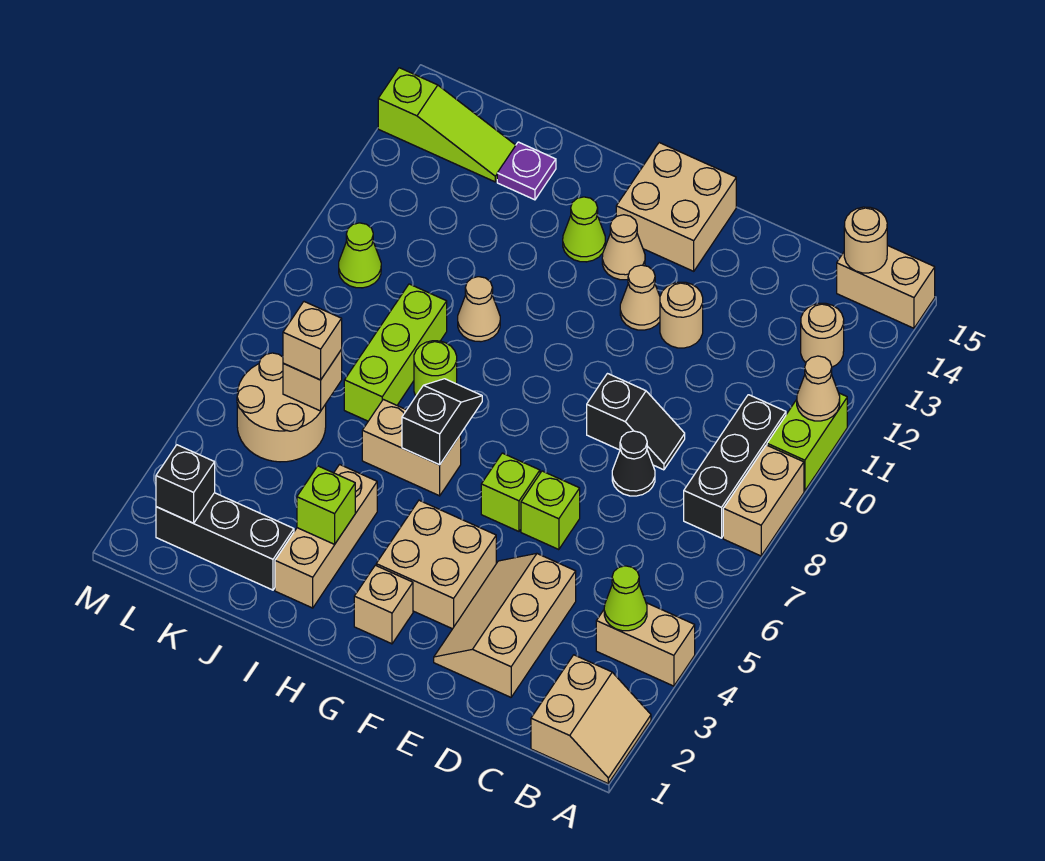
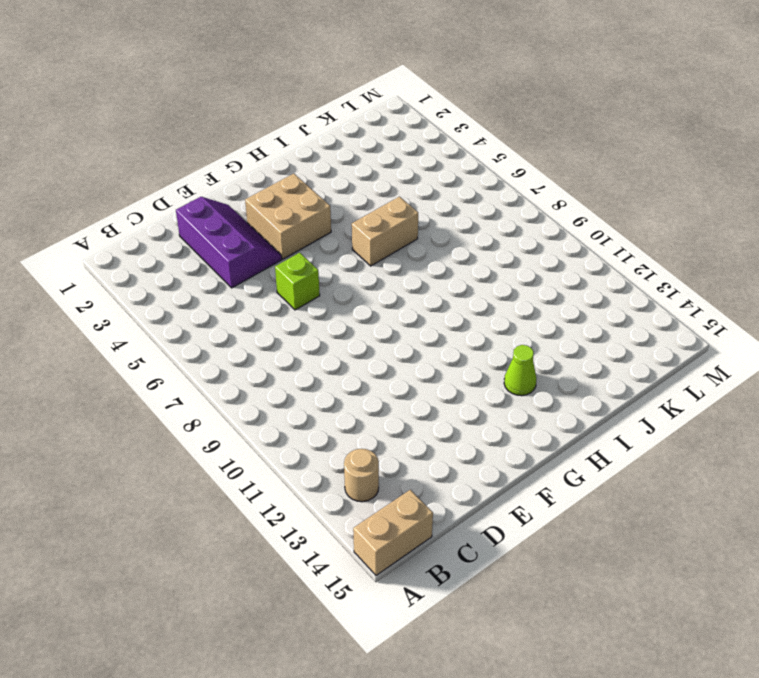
purple 2x3 slope [176,197,282,288] -> tan 2x3 slope [434,553,576,697]
none -> tan 2x2 slope [531,655,651,783]
none -> tan 1x2 brick [596,603,695,686]
none -> tan 1x2 brick [723,445,804,556]
none -> lime 1x2 brick [767,393,847,491]

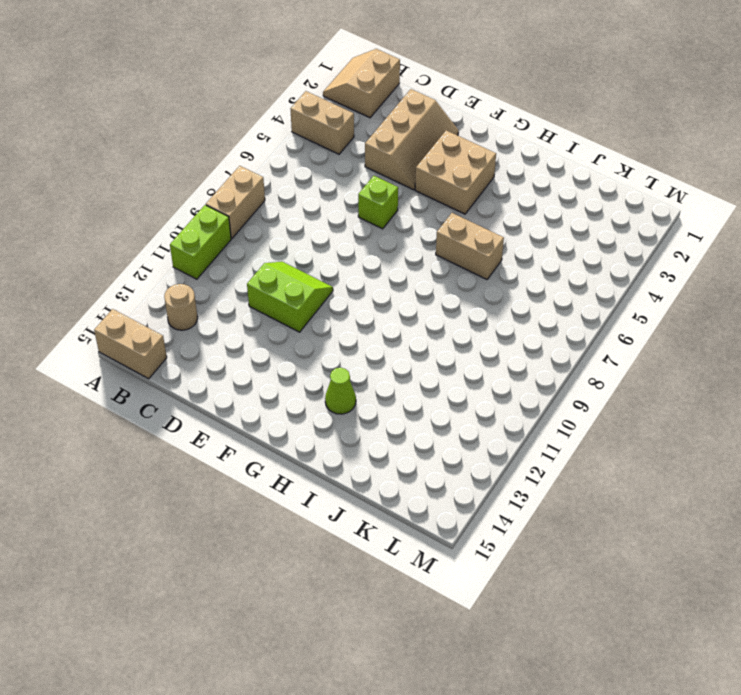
lime 2x2 slope [247,262,333,332] -> none
none -> black 1x3 brick [684,395,786,538]
none -> black 1x1 cone [612,431,655,496]
none -> black 1x2 slope [587,374,685,470]
none -> tan 1x1 round brick [660,282,703,348]

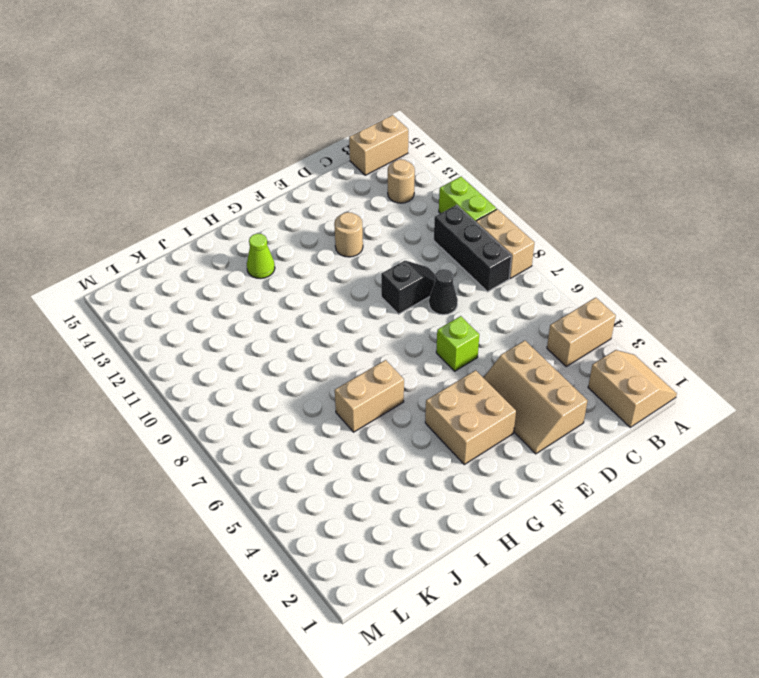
none -> lime 1x1 brick [481,453,540,531]
none -> tan 1x1 cone [620,265,660,330]
none -> tan 2x2 brick [616,143,736,271]
none -> tan 1x1 brick [354,565,413,644]

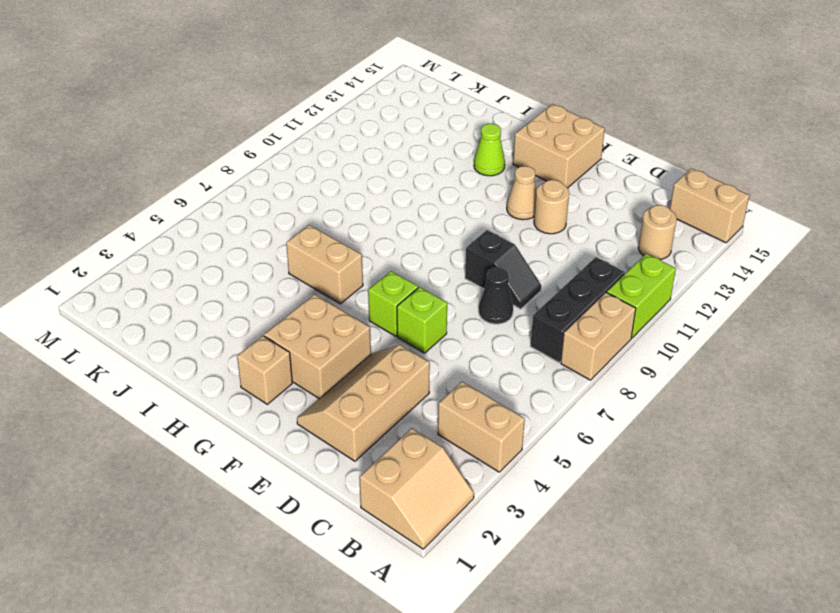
none -> tan 1x1 cone [602,215,645,280]
none -> tan 1x3 brick [275,465,377,608]
none -> lime 1x1 round brick [414,341,457,396]
none -> tan 1x1 cone [458,277,500,342]

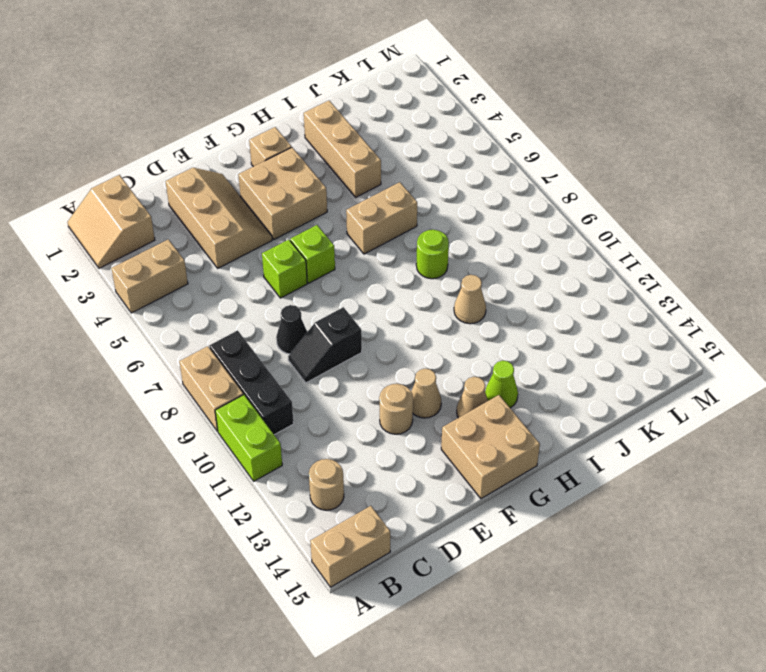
none -> black 1x3 brick [156,493,294,590]
none -> lime 1x3 brick [344,284,447,421]
none -> purple 1x1 plate [497,142,556,200]
none -> tan 2x2 round brick [237,353,326,462]

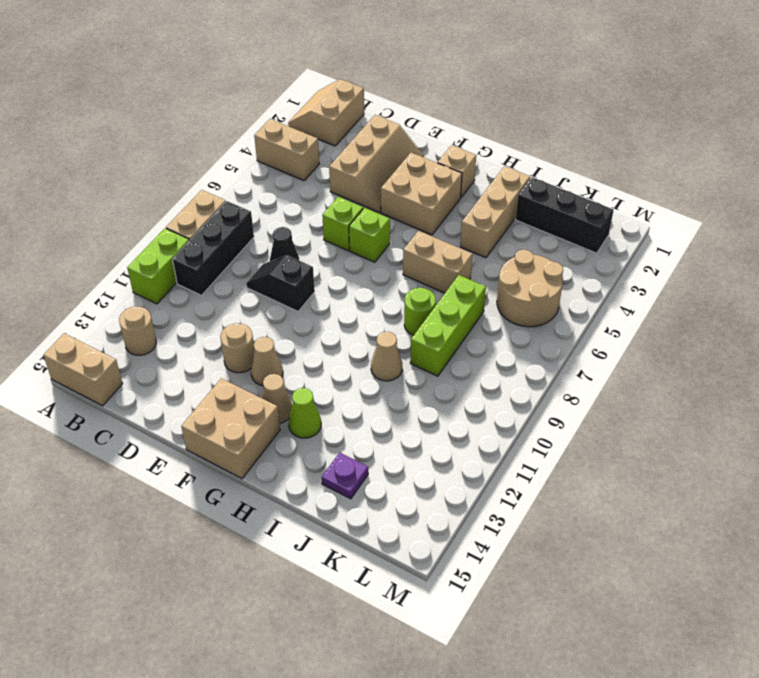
none -> lime 1x3 slope [378,68,516,182]
none -> lime 1x1 cone [339,223,381,288]
none -> tan 1x1 cone [797,356,840,421]
none -> lime 1x1 cone [604,566,647,631]

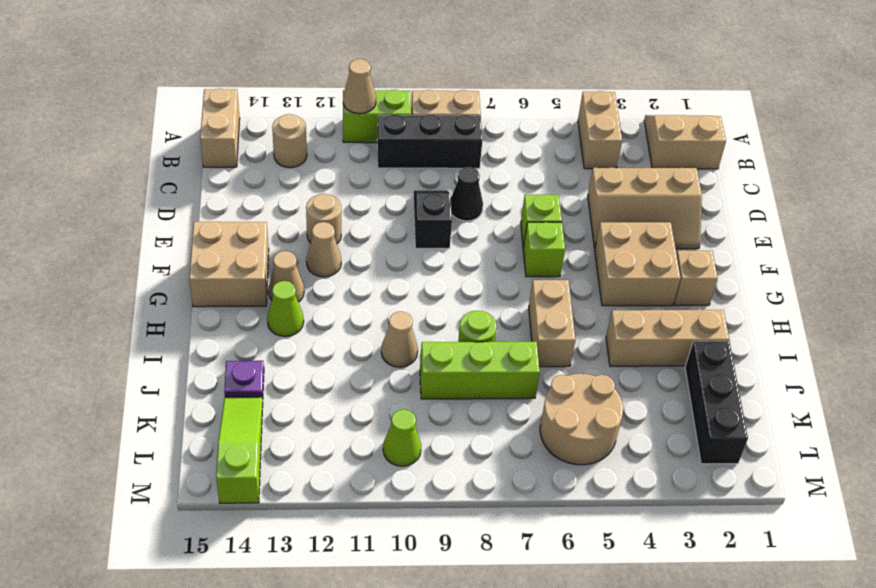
none -> lime 1x1 cone [604,566,647,631]
none -> tan 1x1 round brick [844,207,887,273]
none -> black 1x2 slope [402,379,482,465]
none -> lime 1x1 brick [297,466,355,544]

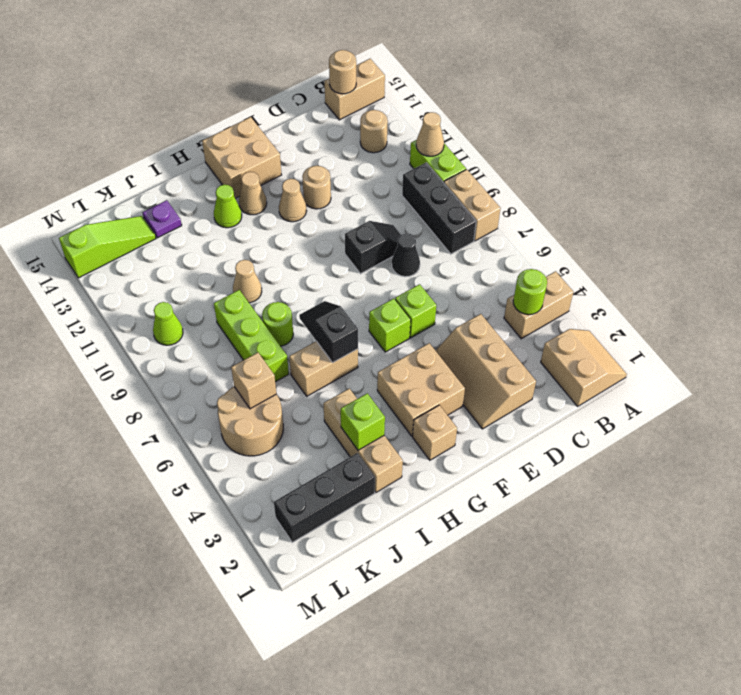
lime 1x1 round brick [513,269,547,315] -> lime 1x1 cone [604,566,647,631]
none -> black 1x1 brick [156,445,215,523]
none -> tan 1x1 brick [283,302,342,380]

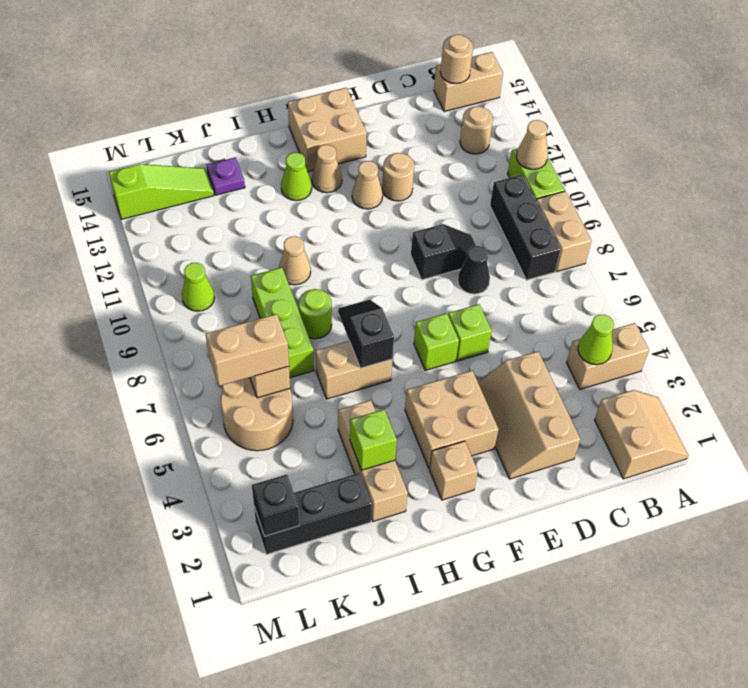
tan 1x2 brick [206,314,289,386] -> tan 1x1 brick [283,302,342,380]

